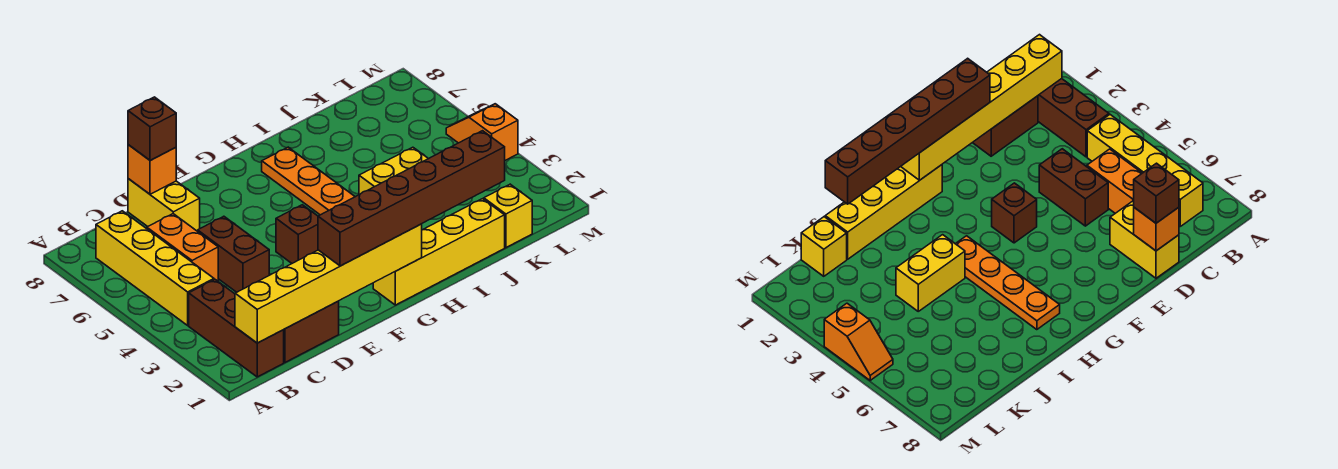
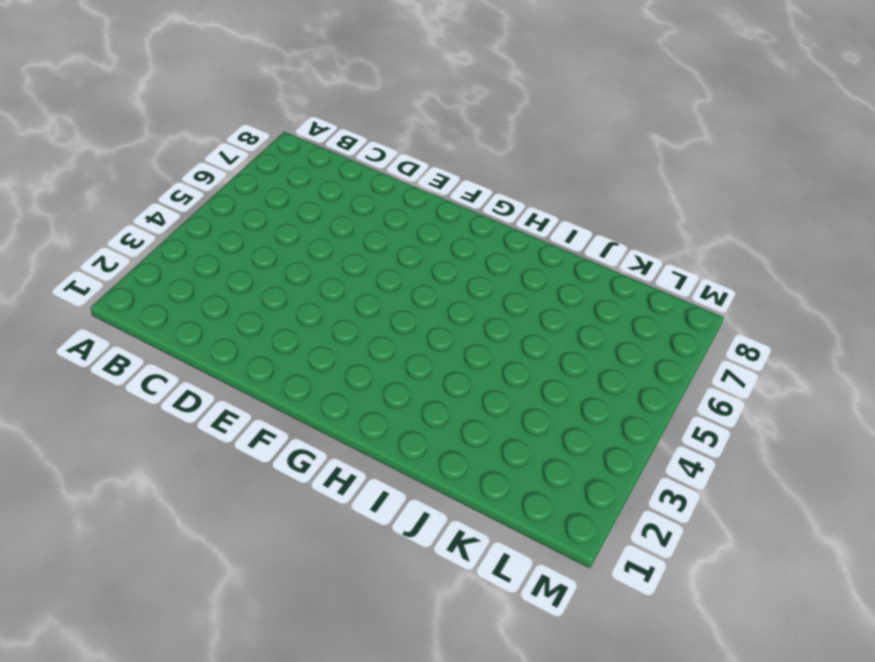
none -> brown 1x3 brick [189,280,284,377]
none -> yellow 1x4 brick [96,211,214,325]
none -> brown 1x2 brick [284,301,339,363]

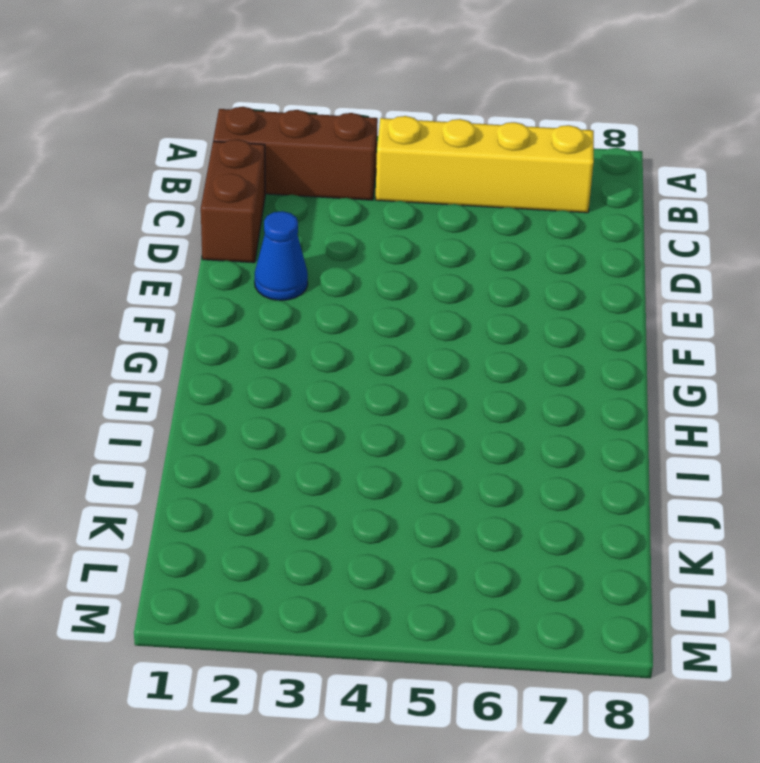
blue 1x1 cone [255,211,308,300] -> none
none -> orange 1x2 brick [147,214,218,281]
none -> brown 1x2 brick [198,216,269,292]
none -> yellow 1x2 brick [128,179,200,231]

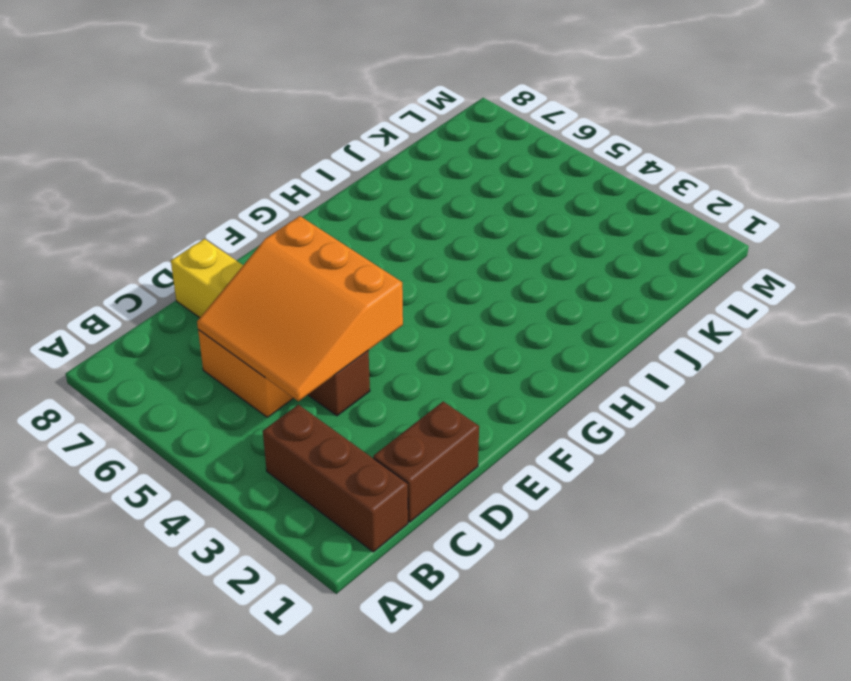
orange 3x3 slope [197,216,403,401] -> none
none -> yellow 1x4 brick [96,211,214,325]
none -> brown 1x1 brick [276,205,318,263]
none -> yellow 1x4 brick [373,199,505,305]

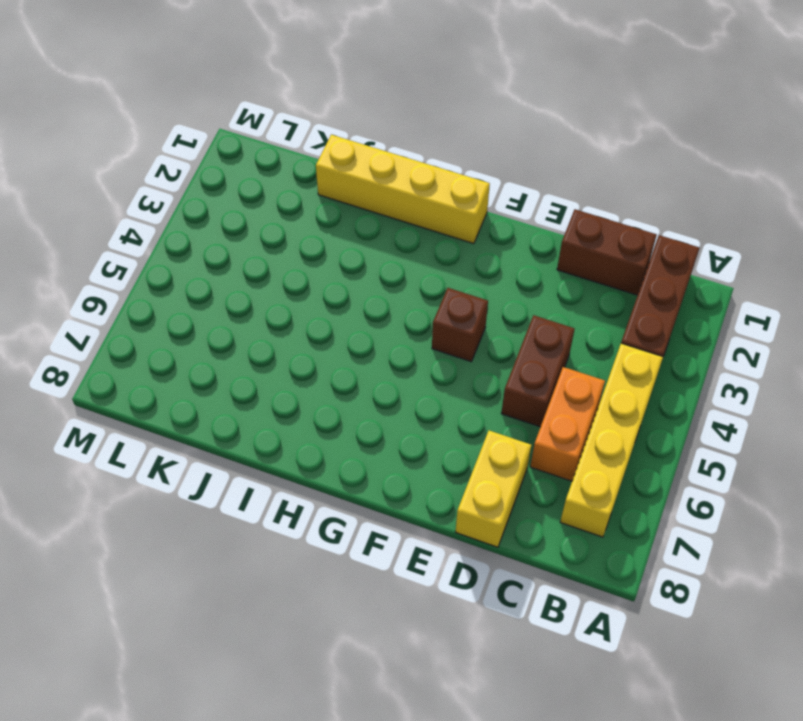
none -> orange 1x4 plate [262,147,355,215]
none -> yellow 1x2 brick [359,147,428,195]
none -> yellow 1x1 brick [484,184,532,247]

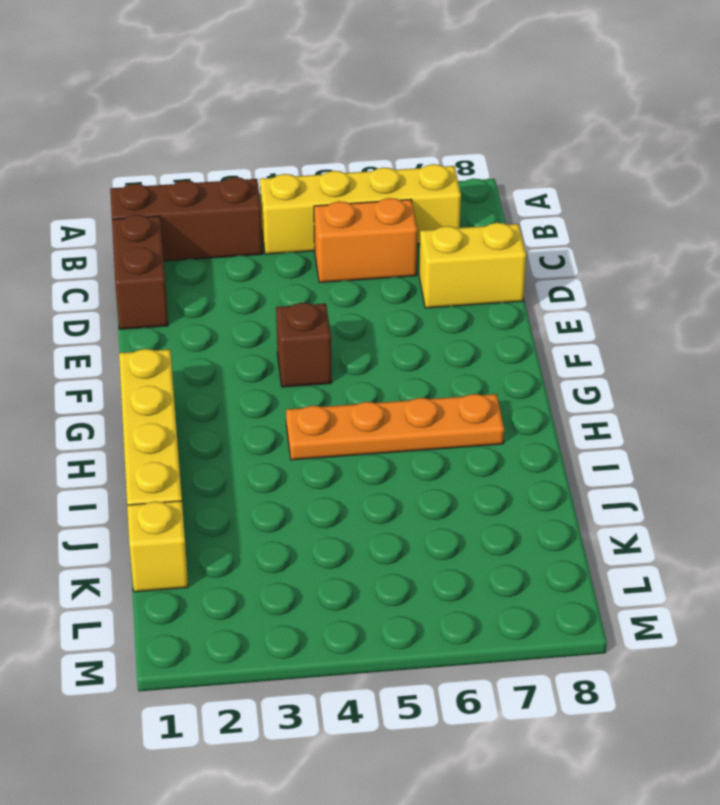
none -> brown 1x2 brick [198,216,269,292]
none -> yellow 1x2 brick [359,147,428,195]
none -> orange 1x2 slope [446,104,518,160]

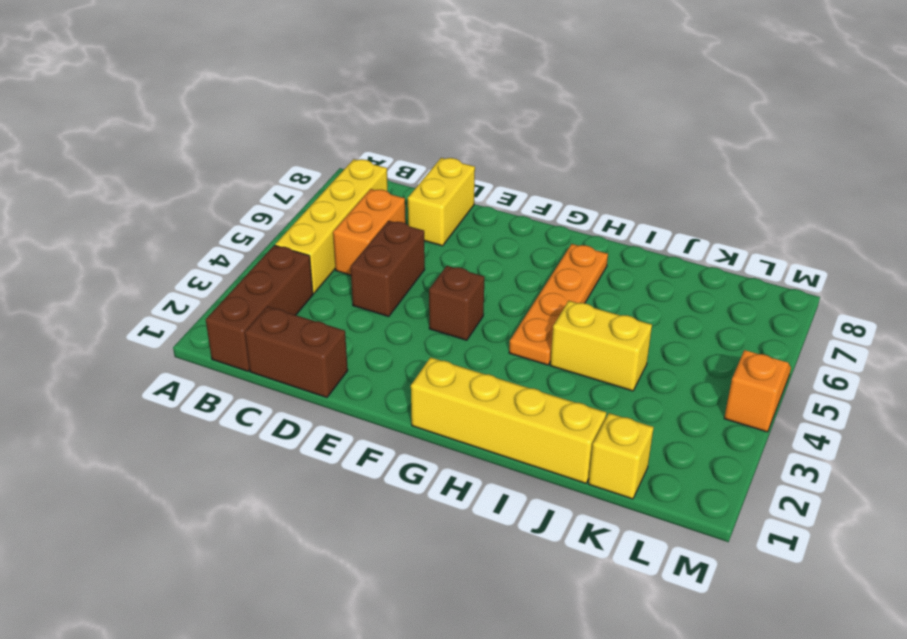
none -> yellow 1x6 brick [235,224,422,343]
none -> orange 1x1 brick [128,145,176,194]
none -> brown 1x1 brick [128,97,176,161]

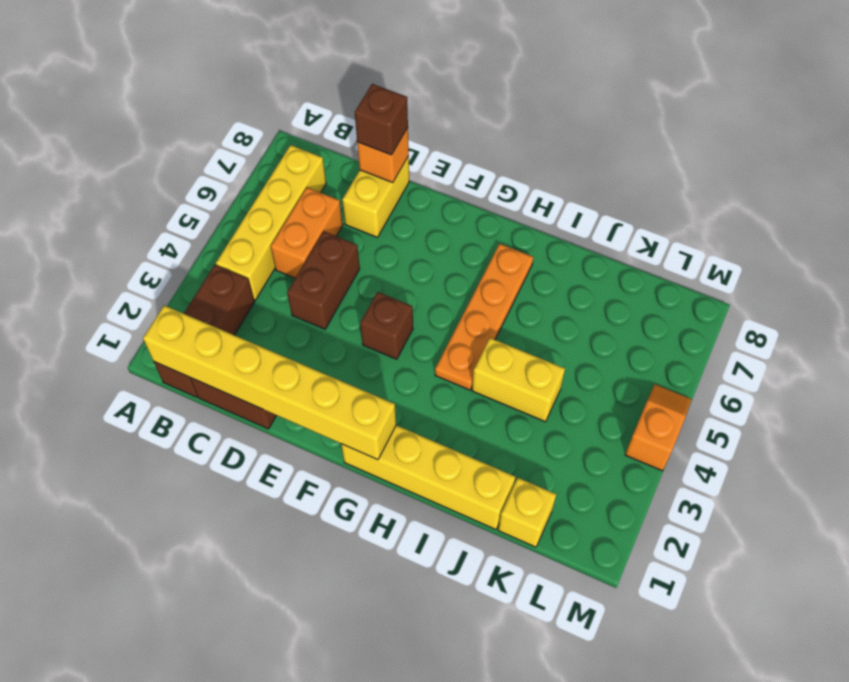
none -> brown 1x6 brick [318,131,505,266]

